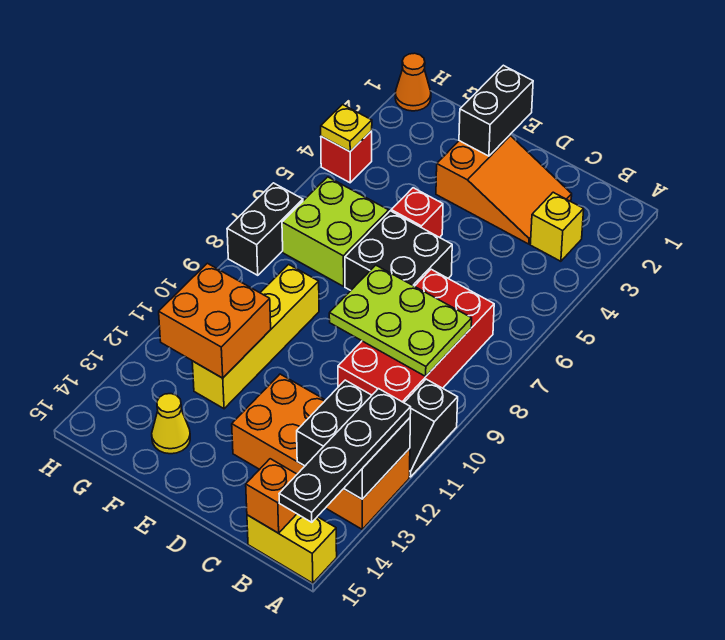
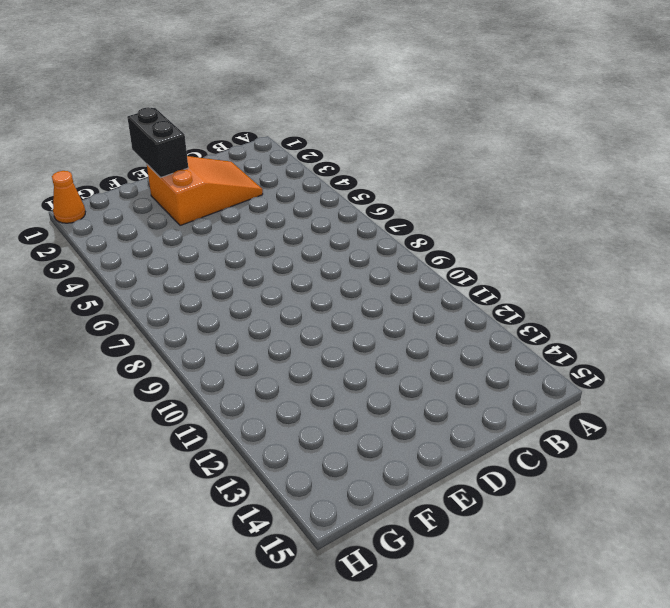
none -> black 1x2 slope [404,379,458,477]
none -> orange 2x4 brick [232,374,410,529]
none -> yellow 1x2 brick [247,514,337,583]

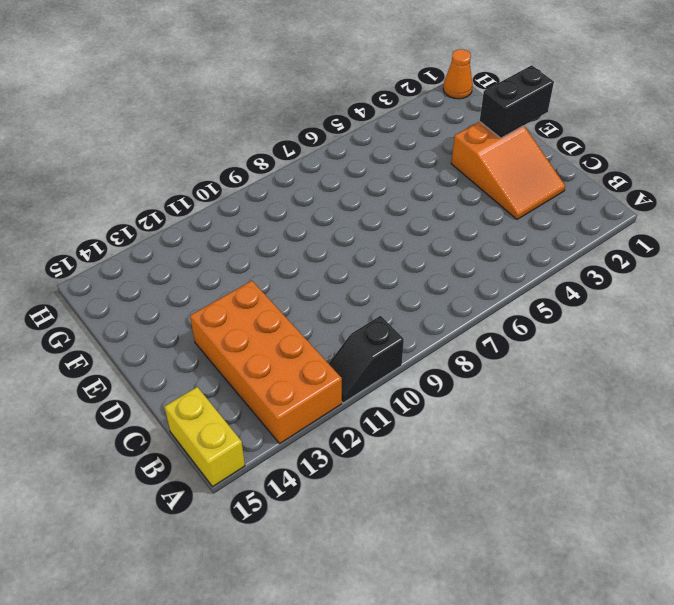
none -> yellow 1x1 brick [530,192,584,261]
none -> red 2x4 brick [338,269,494,403]
none -> black 2x2 brick [345,211,452,290]

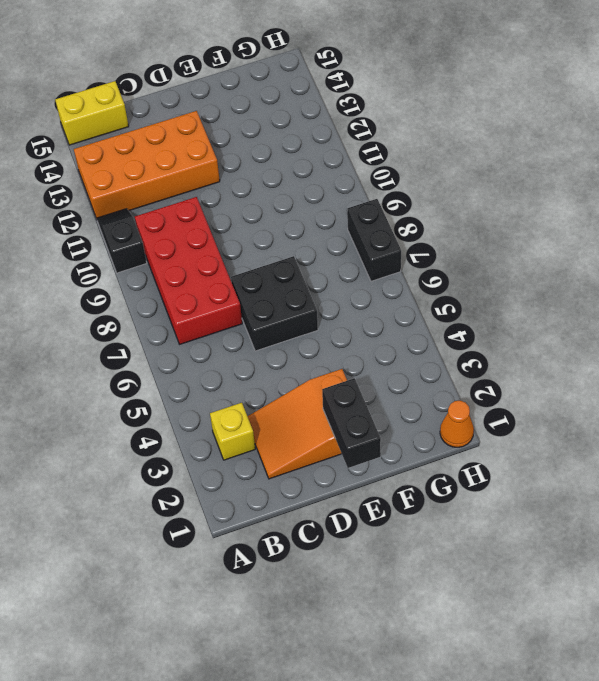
none -> red 1x1 brick [391,188,443,237]
none -> lime 2x2 brick [282,177,389,286]
none -> yellow 1x4 brick [192,264,319,409]

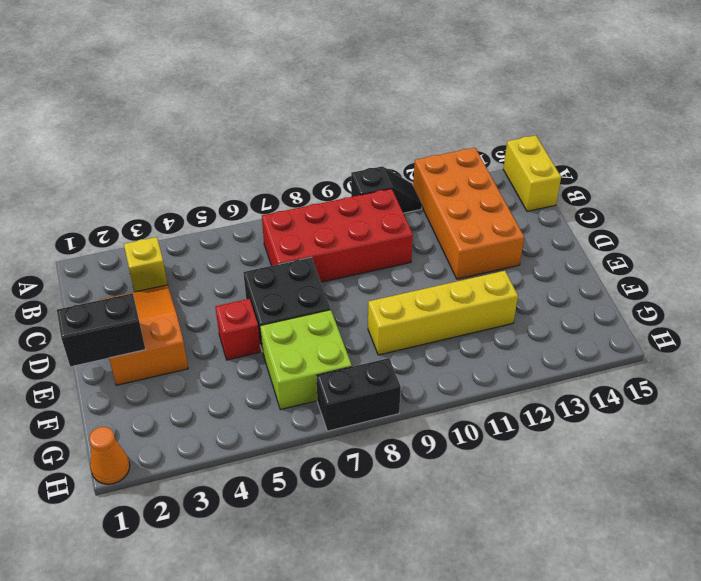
none -> yellow 1x1 cone [152,394,190,454]
none -> red 1x1 brick [321,131,372,183]
none -> black 2x2 brick [297,380,410,499]

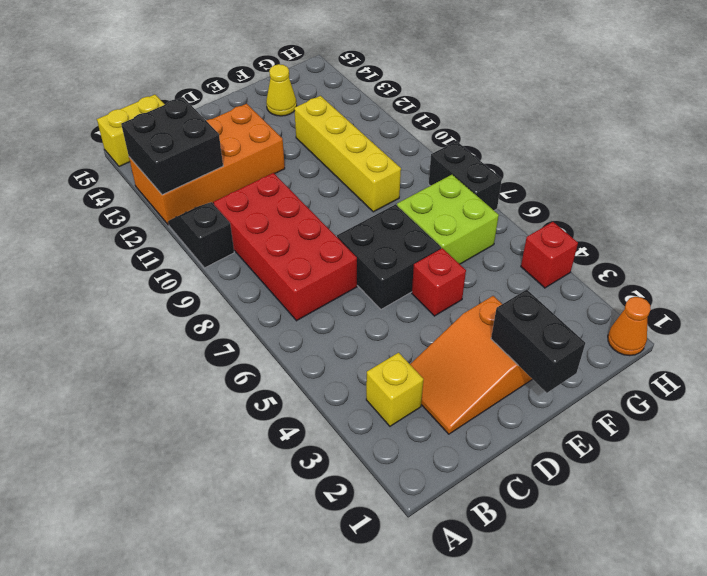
none -> lime 2x3 plate [329,265,472,376]
none -> orange 1x1 brick [246,459,297,533]
none -> orange 2x2 brick [159,263,271,378]

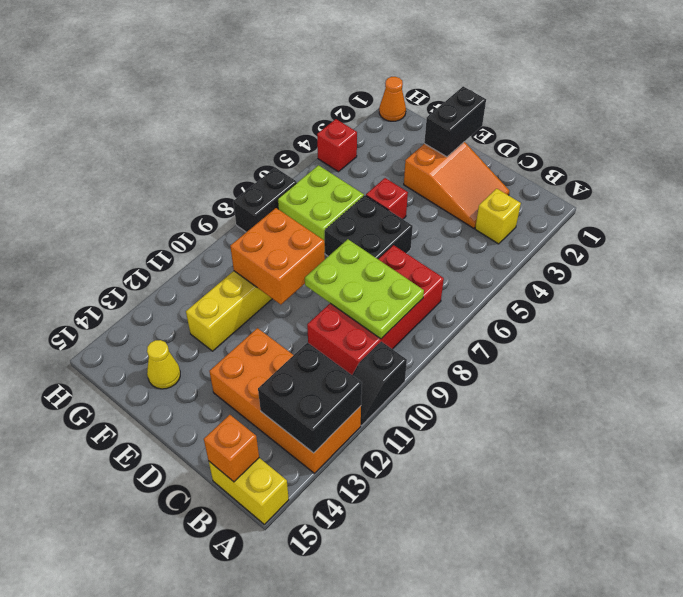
orange 2x2 brick [230,208,325,305] -> orange 2x2 brick moved to [159,263,271,378]
none -> yellow 1x1 plate [321,105,372,152]
none -> black 1x4 plate [279,389,411,522]

